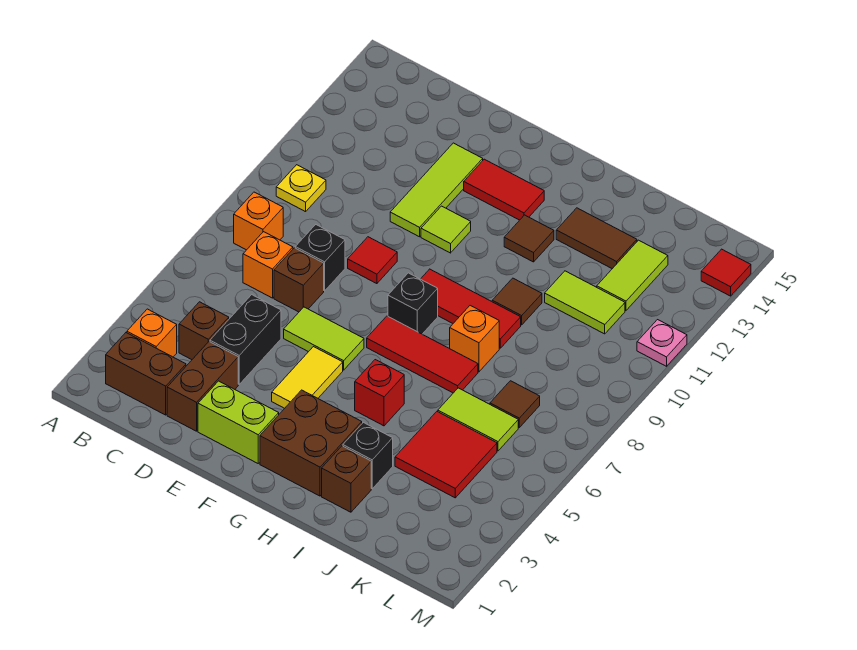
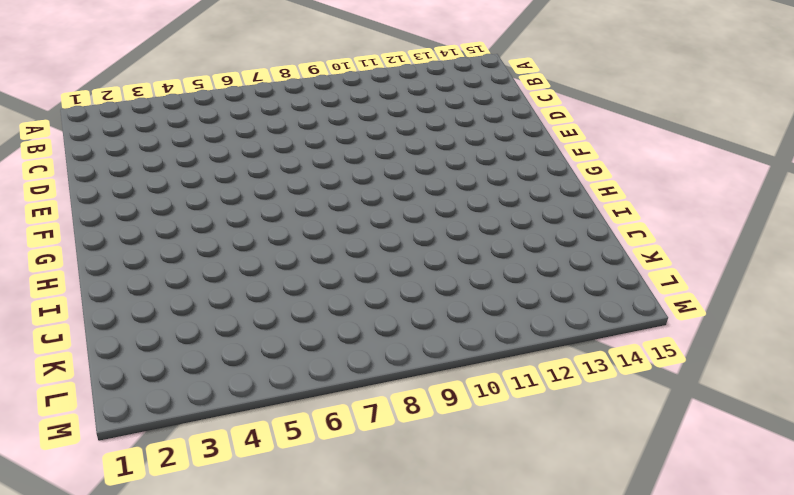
none -> brown 1x2 brick [106,333,186,415]
none -> orange 1x1 brick [127,309,177,357]
none -> orange 1x1 brick [234,192,283,250]
none -> yellow 1x1 plate [276,165,326,212]

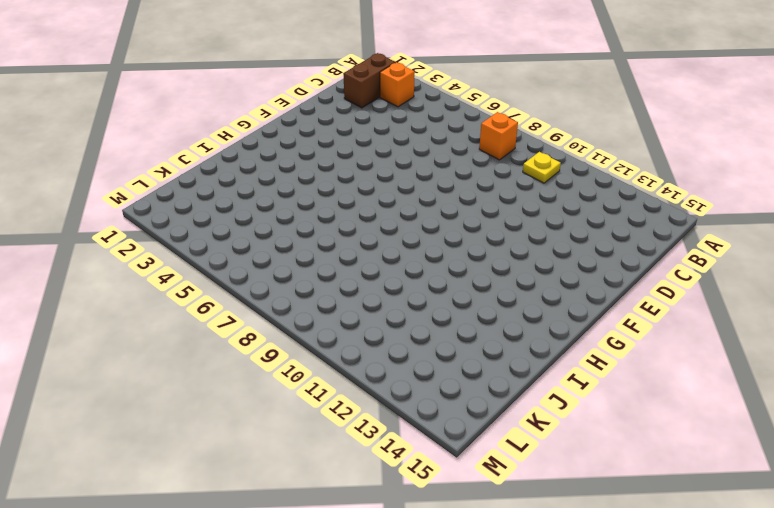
none -> brown 1x1 brick [179,302,229,360]
none -> orange 1x1 brick [243,232,293,298]
none -> brown 1x2 brick [167,342,238,431]
none -> black 1x2 brick [210,295,281,384]

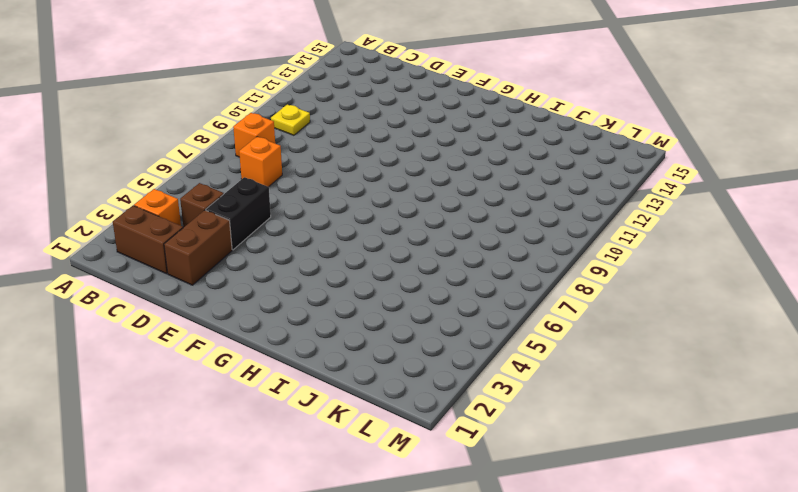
none -> brown 1x1 brick [274,248,324,312]
none -> black 1x1 brick [295,225,345,291]
none -> lime 1x2 brick [198,381,279,463]
none -> lime 1x2 tile [284,307,364,370]

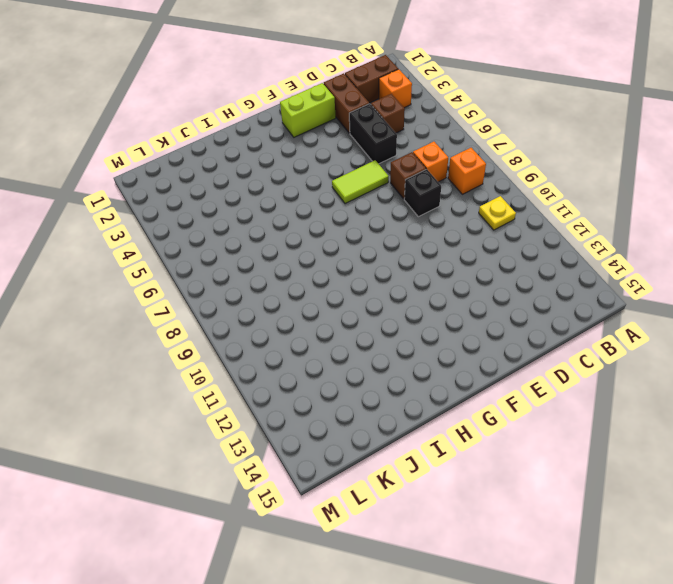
none -> red 1x1 tile [348,237,397,284]
none -> lime 1x3 tile [390,143,483,237]
none -> yellow 1x2 tile [272,347,343,408]
none -> lime 1x1 tile [421,206,471,253]

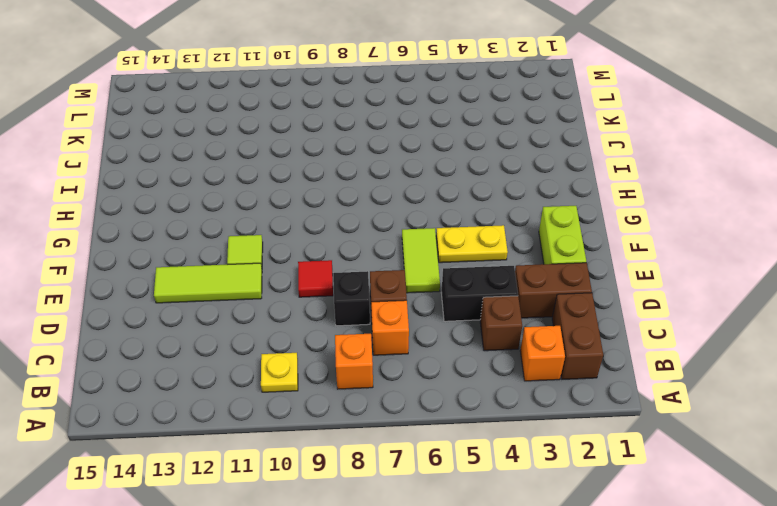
yellow 1x2 plate [436,225,508,263] -> yellow 1x2 tile [272,347,343,408]
none -> red 1x2 tile [464,159,544,220]
none -> brown 2x2 brick [260,390,362,496]
none -> red 1x3 tile [367,316,478,393]
none -> black 1x1 brick [388,273,438,334]

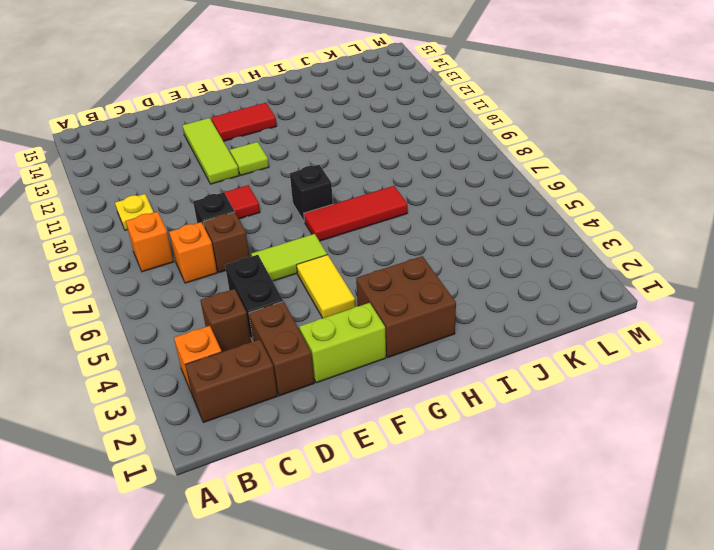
none -> red 1x3 tile [421,269,521,348]
none -> red 1x1 brick [355,360,404,426]
none -> brown 1x1 tile [504,215,554,262]
none -> brown 1x1 brick [322,446,371,512]

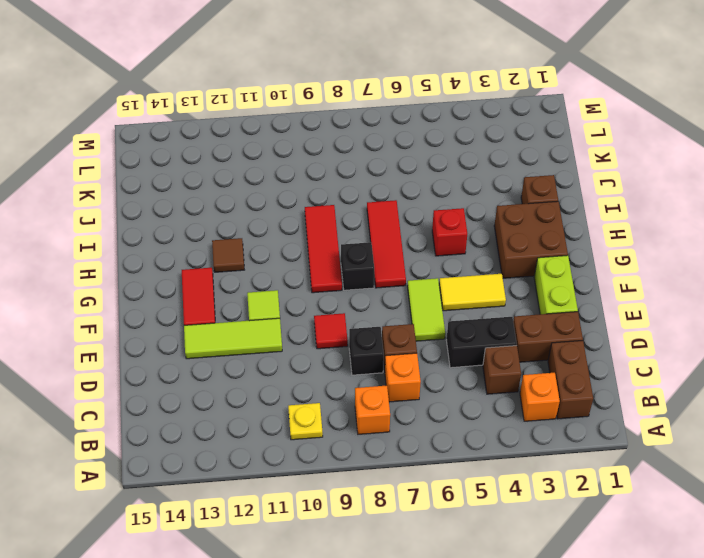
none -> black 1x1 brick [343,422,393,489]
none -> orange 1x1 brick [450,306,499,372]
none -> brown 1x1 tile [492,278,542,325]
none -> brown 1x2 tile [556,208,637,269]

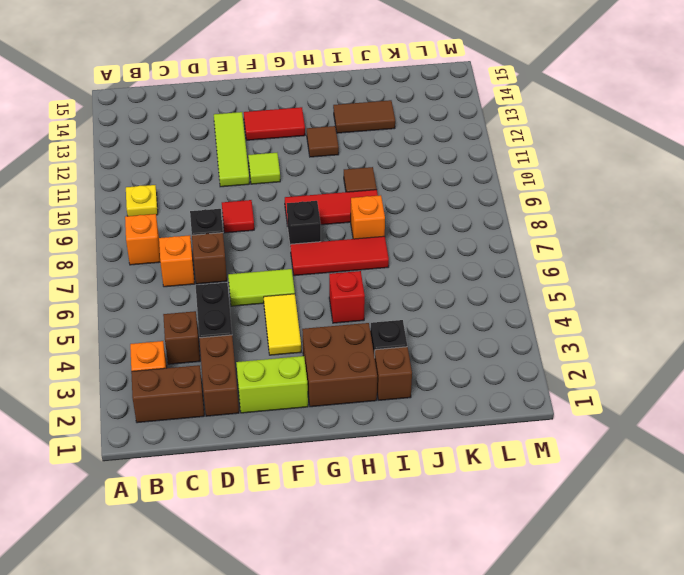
none -> red 2x2 tile [395,412,497,498]
none -> lime 1x2 tile [438,388,518,451]
none -> lime 1x2 tile [545,271,625,334]
none -> brown 1x1 tile [490,381,540,427]

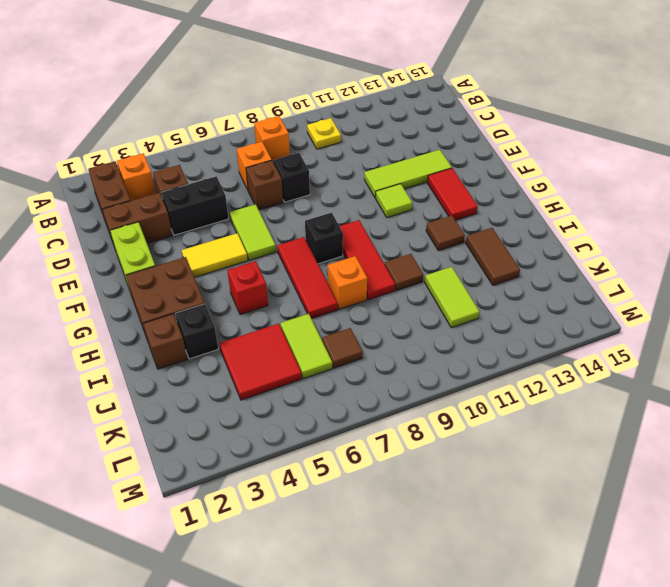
none -> red 1x1 tile [348,237,397,284]
none -> lime 1x2 tile [597,240,668,310]
none -> pink 1x1 plate [637,320,687,366]
none -> red 1x1 tile [701,249,751,296]

